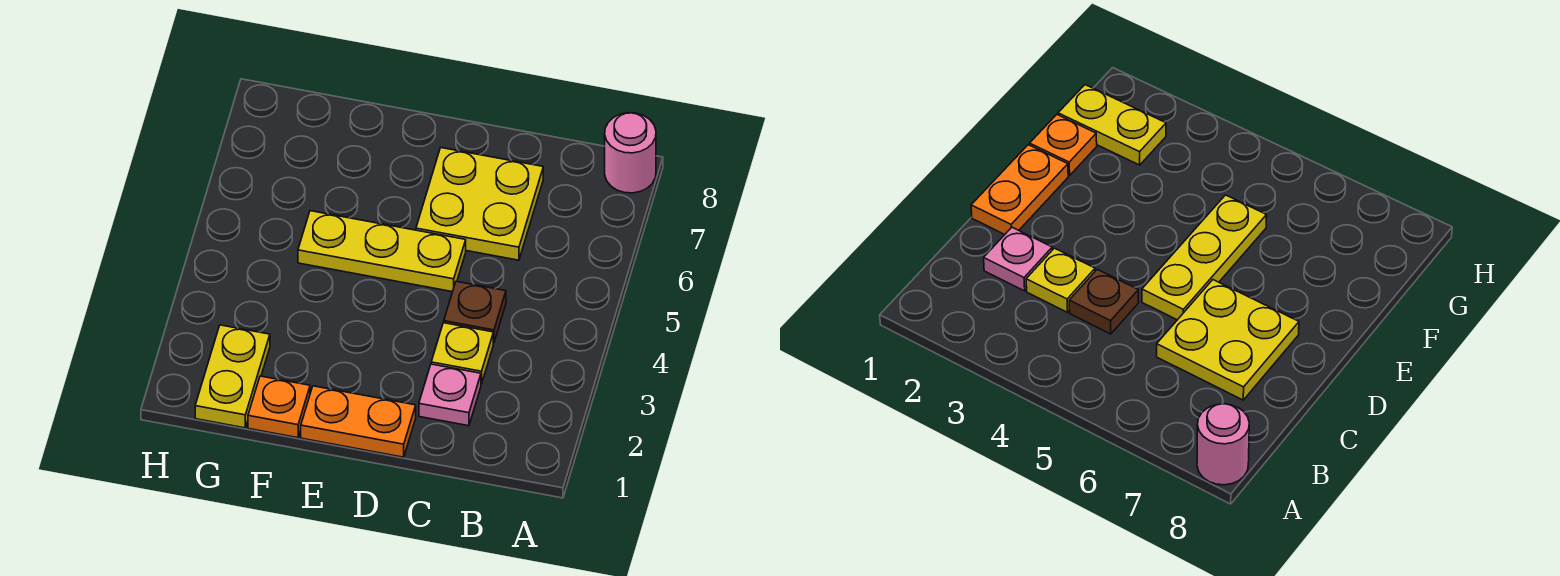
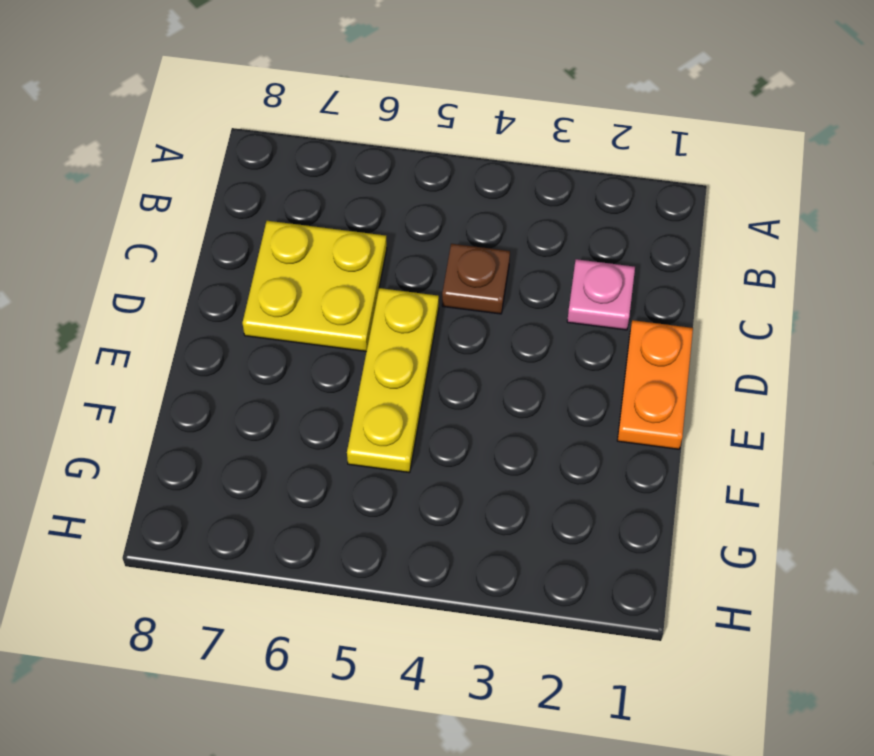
none -> pink 1x1 round brick [605,113,656,193]
none -> yellow 1x1 plate [431,323,493,384]

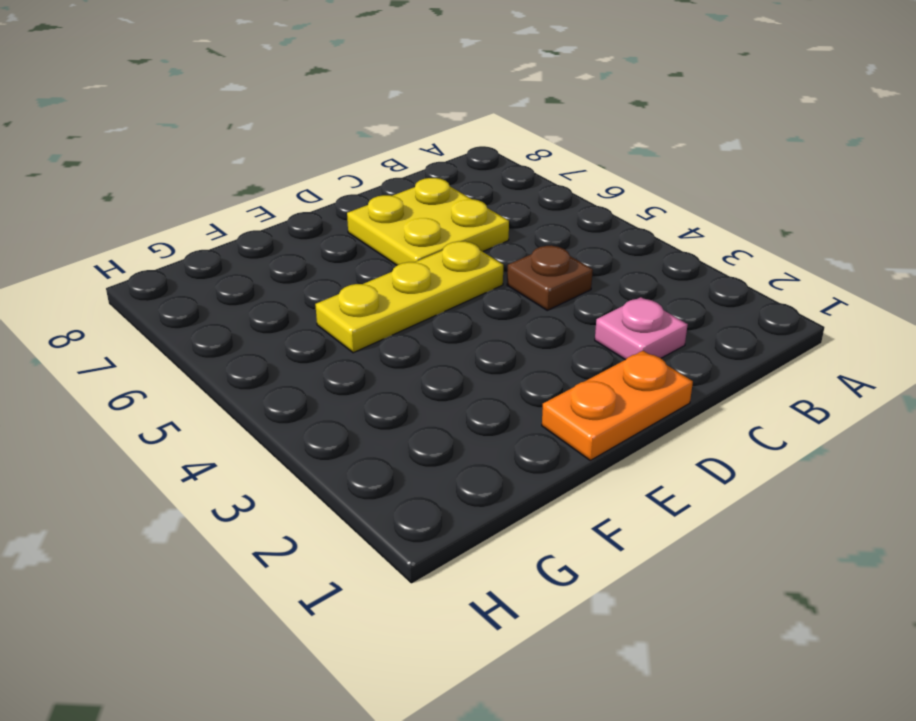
none -> pink 1x1 round brick [605,113,656,193]
none -> yellow 1x1 plate [431,323,493,384]

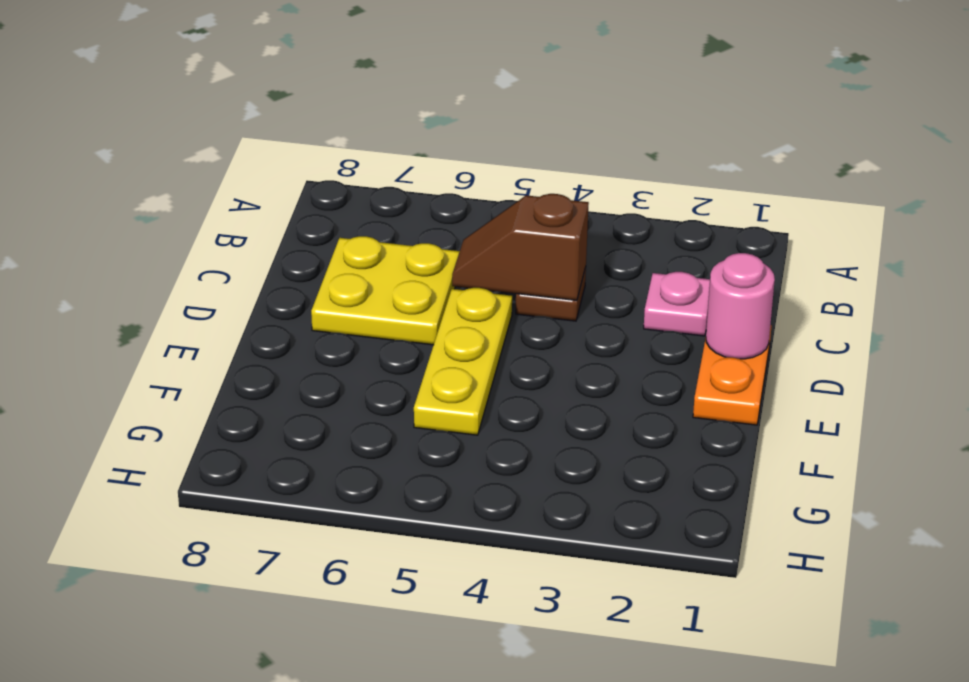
brown 1x2 slope [452,194,589,300] -> none
pink 1x1 round brick [706,253,775,359] -> pink 1x1 round brick moved to [605,113,656,193]
none -> yellow 1x1 plate [431,323,493,384]
none -> orange 1x1 plate [248,376,310,438]

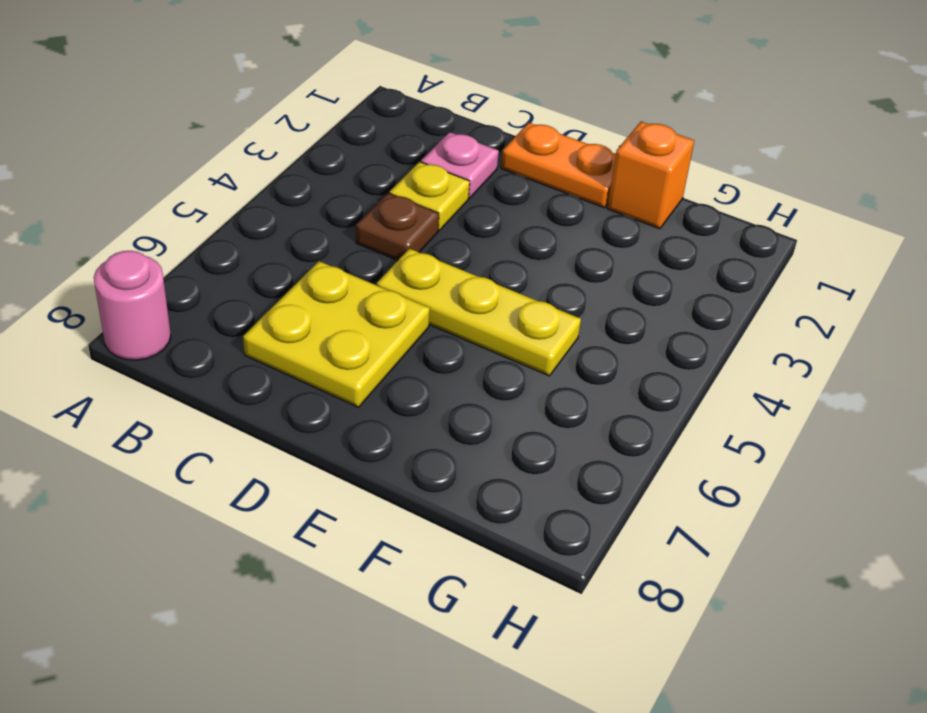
orange 1x1 brick [607,122,694,229] -> orange 1x1 plate [248,376,310,438]
none -> yellow 1x2 plate [195,325,270,428]

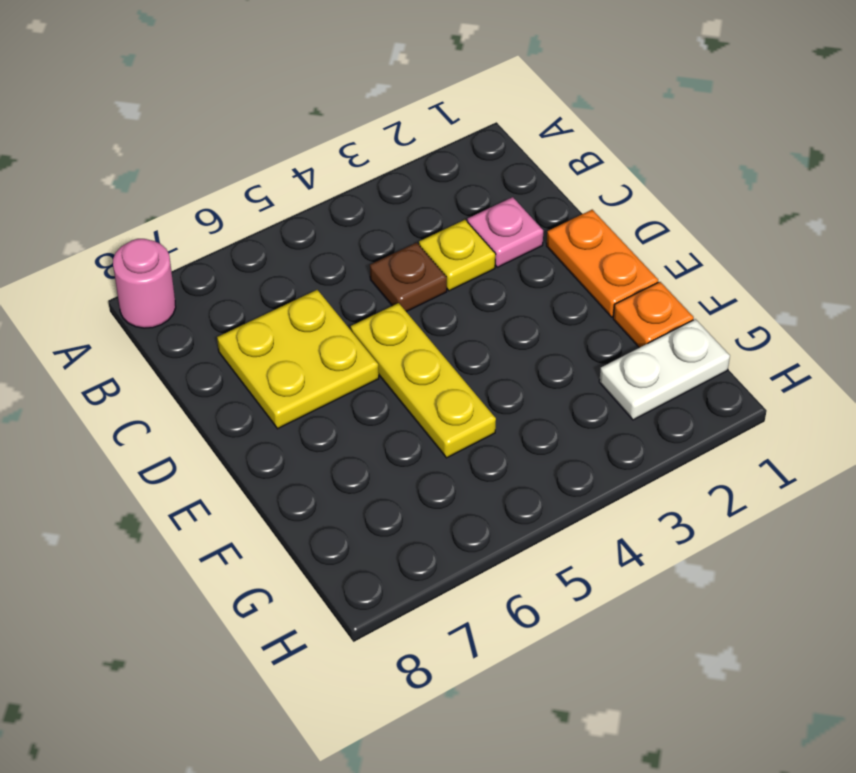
white 1x2 plate [599,319,730,420] -> yellow 1x2 plate [195,325,270,428]

